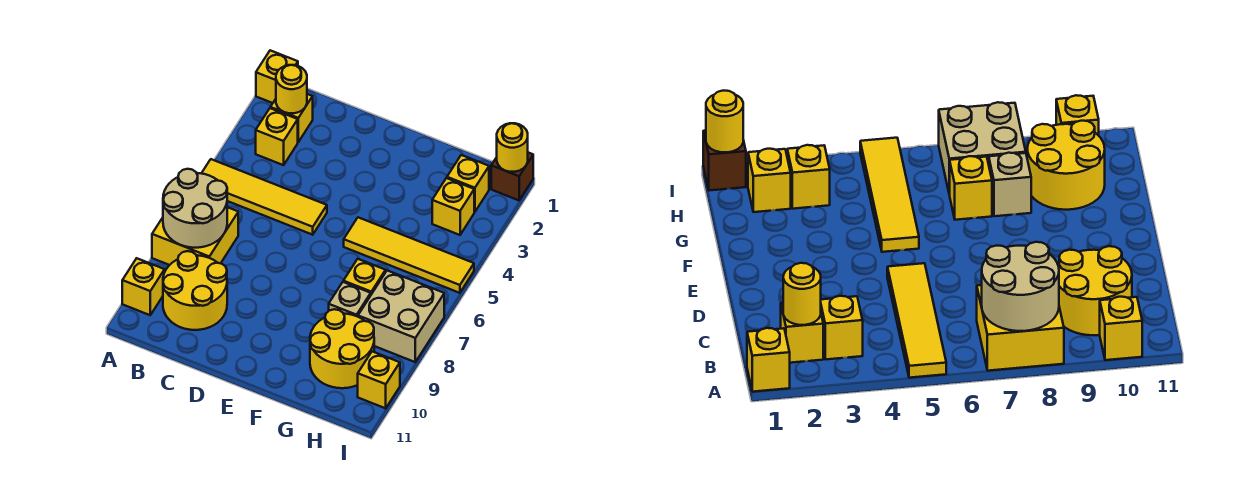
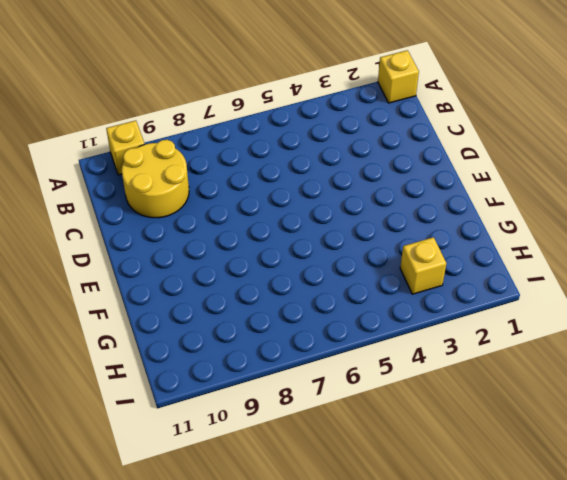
none -> yellow 1x4 tile [202,159,327,235]
none -> yellow 2x2 brick [152,207,238,265]
none -> yellow 1x1 brick [270,94,313,142]

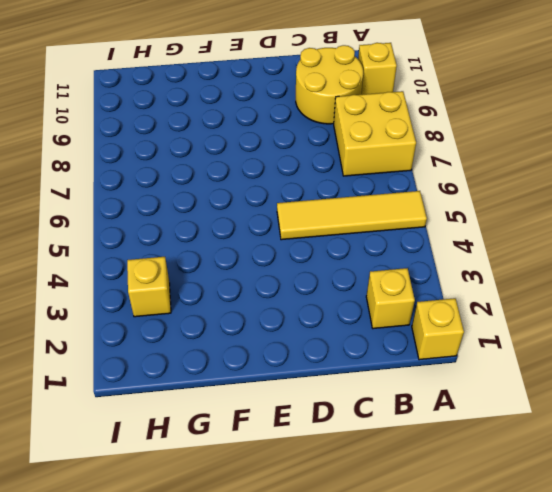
none -> yellow 1x1 brick [256,108,298,165]
none -> yellow 1x4 tile [344,217,474,293]
none -> yellow 1x1 brick [343,259,386,294]

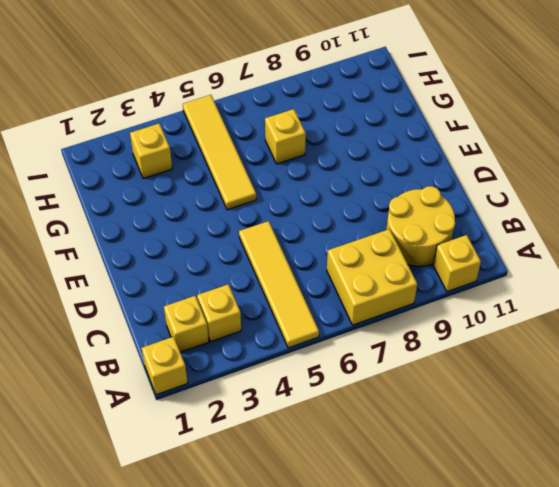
none -> tan 1x1 brick [329,282,371,317]
none -> yellow 2x2 round brick [310,309,374,388]
none -> yellow 1x1 brick [447,155,489,212]

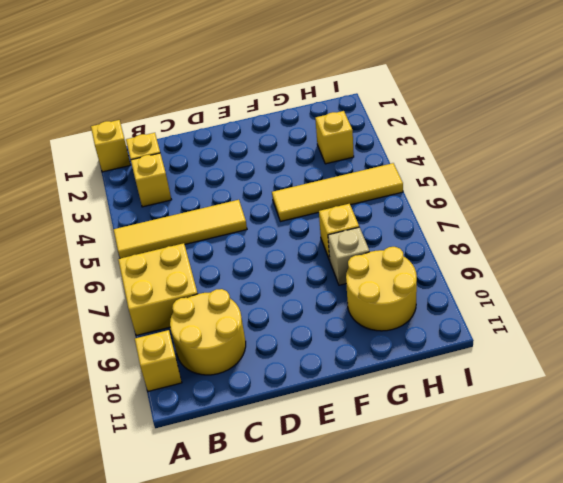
none -> yellow 1x1 brick [447,155,489,212]
none -> tan 2x2 brick [358,271,444,362]
none -> brown 1x1 brick [491,153,533,200]

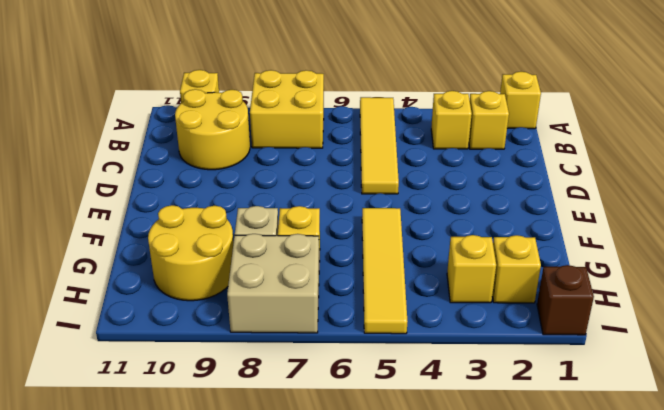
none -> yellow 1x1 brick [358,351,400,408]
none -> tan 2x2 round brick [163,169,227,248]
none -> yellow 1x1 round brick [276,65,307,113]

